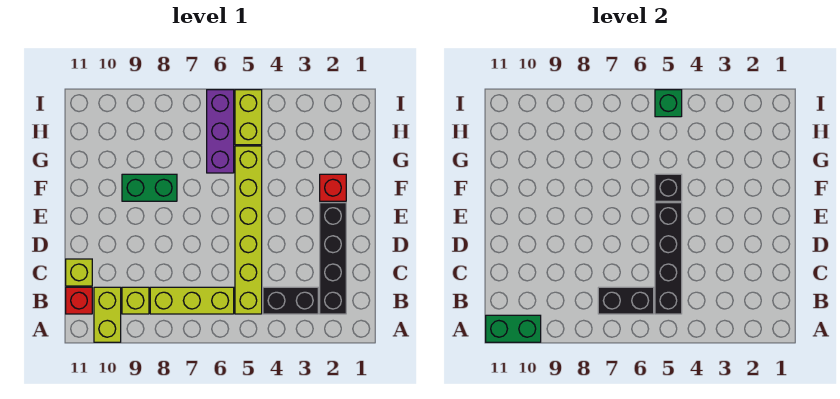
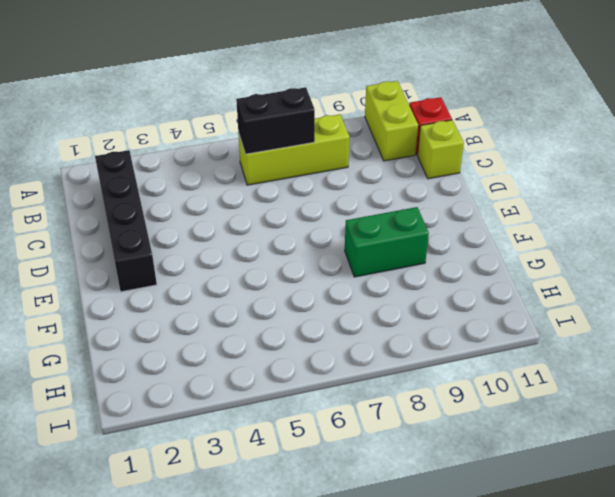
none -> black 1x2 brick [263,287,318,314]
none -> lime 1x6 brick [235,146,262,314]
none -> lime 1x1 brick [122,287,149,314]

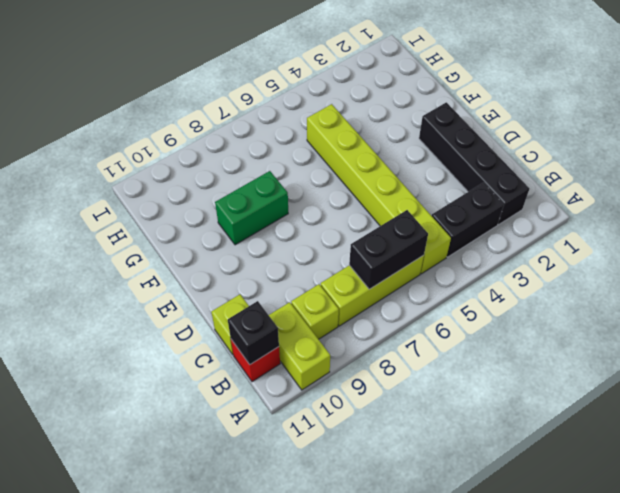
black 1x1 brick [228,301,279,364] -> black 1x1 brick moved to [655,174,682,201]
none -> red 1x1 brick [320,174,346,201]
none -> purple 1x3 brick [207,90,234,173]
none -> lime 1x2 brick [235,90,262,145]

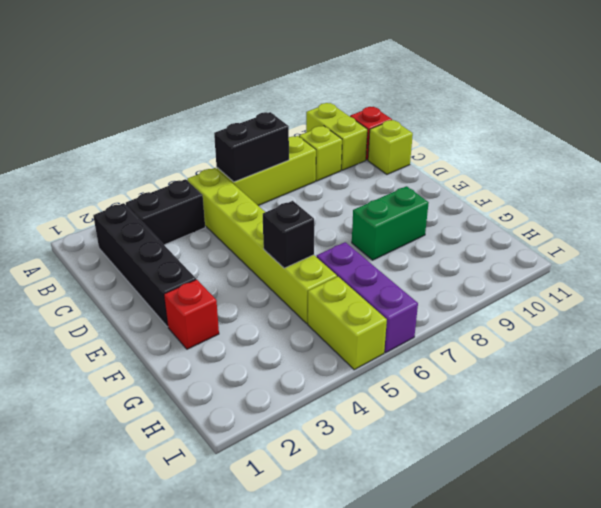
none -> green 1x2 brick [486,315,541,342]
none -> black 1x4 brick [655,203,682,314]
none -> green 1x1 brick [655,90,682,117]

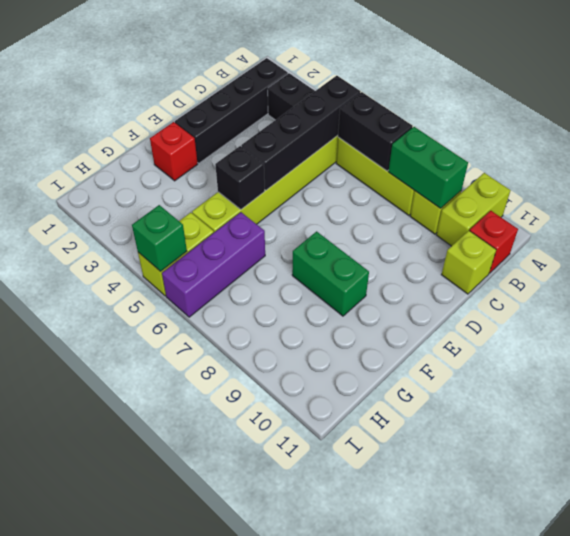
green 1x2 brick [388,127,468,208] -> green 1x2 brick moved to [486,315,541,342]

